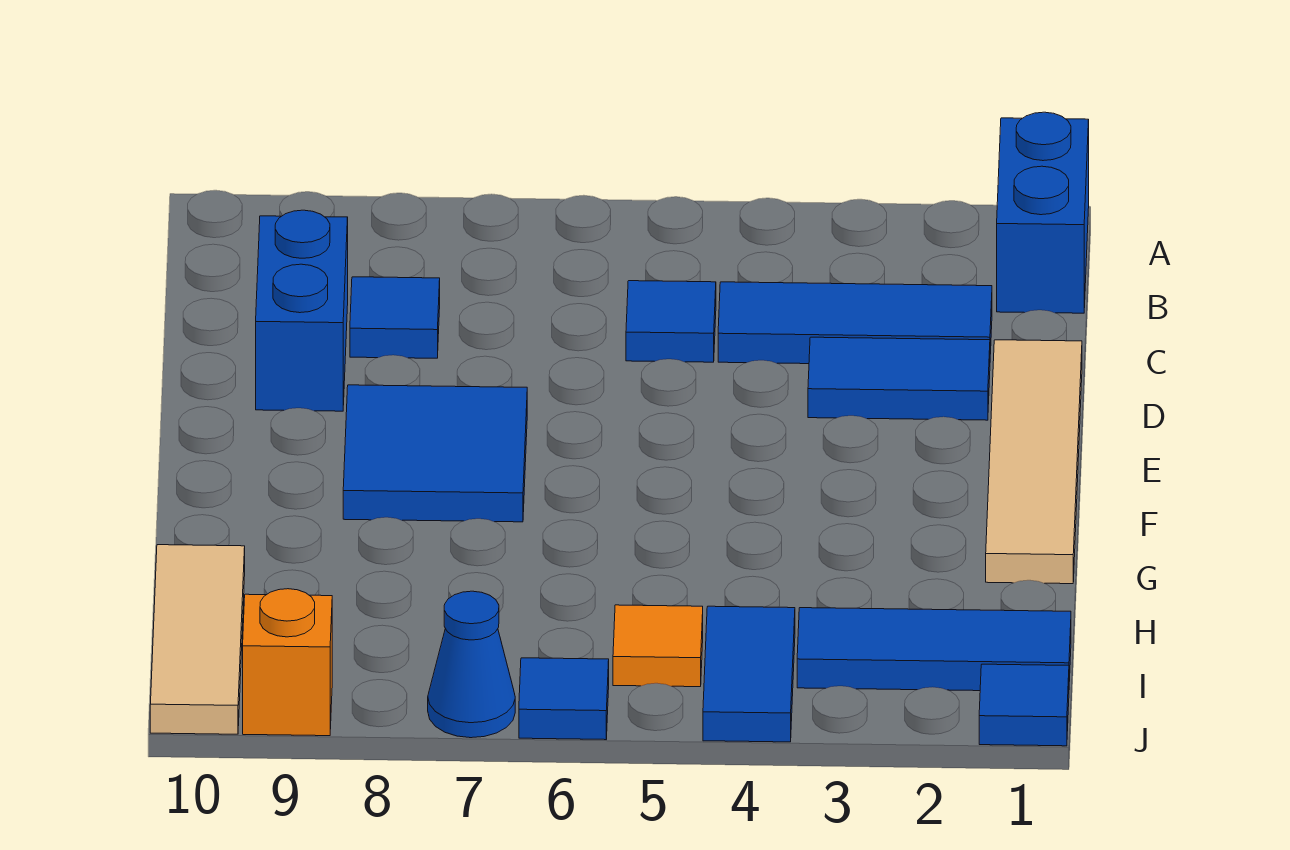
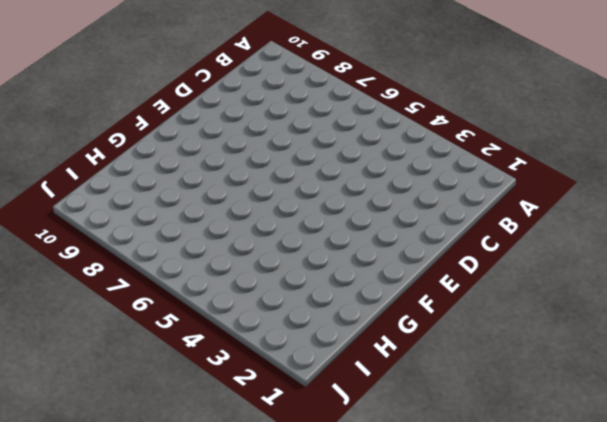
none -> blue 1x2 brick [997,112,1089,313]
none -> blue 1x3 tile [718,282,992,364]
none -> blue 1x1 tile [626,281,716,362]

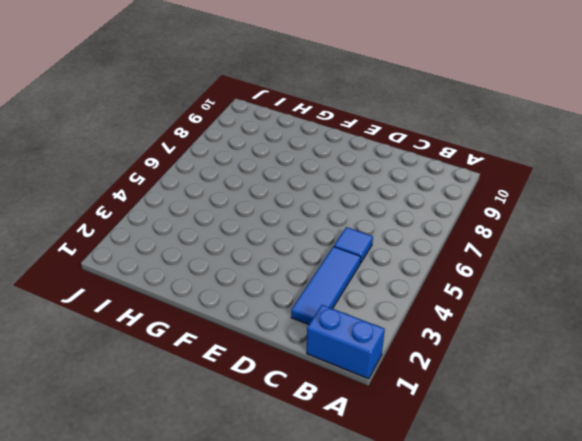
none -> blue 1x1 tile [350,277,440,358]
none -> blue 1x2 brick [256,210,348,411]
none -> tan 1x4 tile [986,340,1082,584]

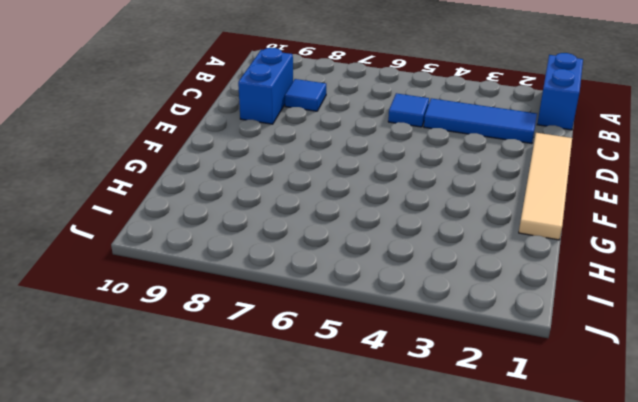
none -> blue 1x2 tile [808,337,990,420]
none -> blue 2x2 tile [343,385,527,522]
none -> tan 1x3 tile [150,545,245,734]

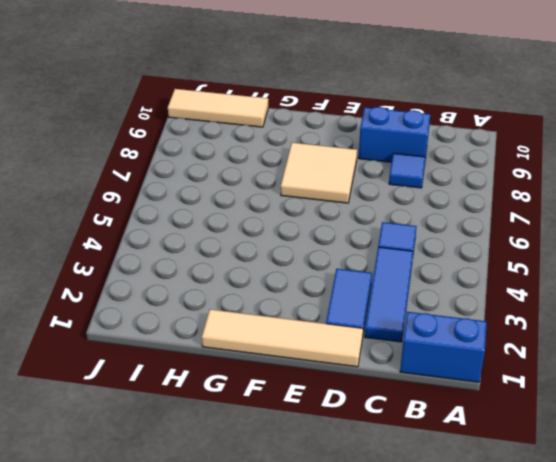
tan 2x2 tile [281,143,357,203] -> blue 2x2 tile [343,385,527,522]
none -> blue 1x3 tile [797,608,1071,691]
none -> blue 1x2 tile [703,606,795,742]
none -> orange 1x1 tile [613,605,703,687]

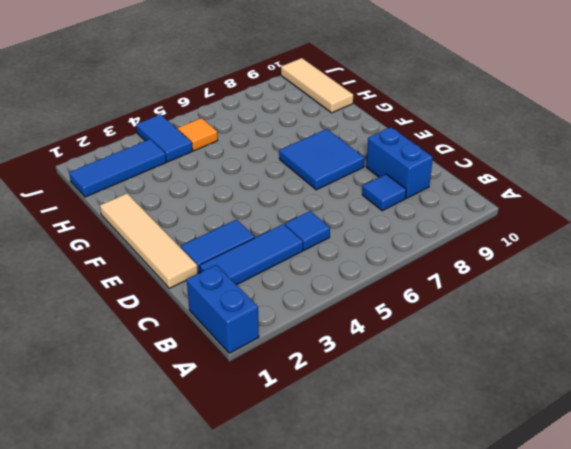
none -> blue 1x1 tile [979,664,1069,746]
none -> blue 1x1 tile [519,658,609,740]
none -> blue 1x1 cone [428,591,515,738]

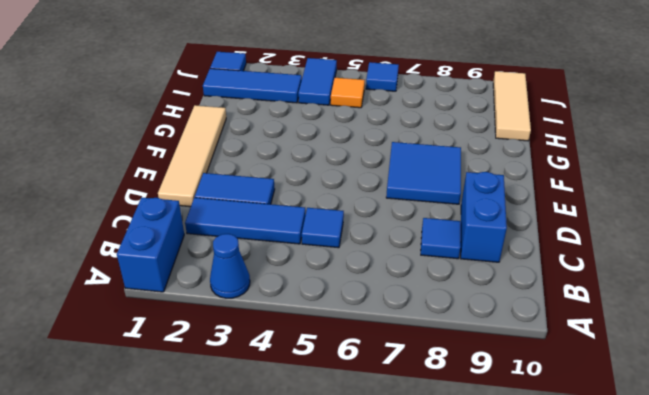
blue 1x1 cone [210,234,250,298] -> blue 1x1 cone moved to [428,591,515,738]
none -> orange 1x1 brick [243,589,332,736]

